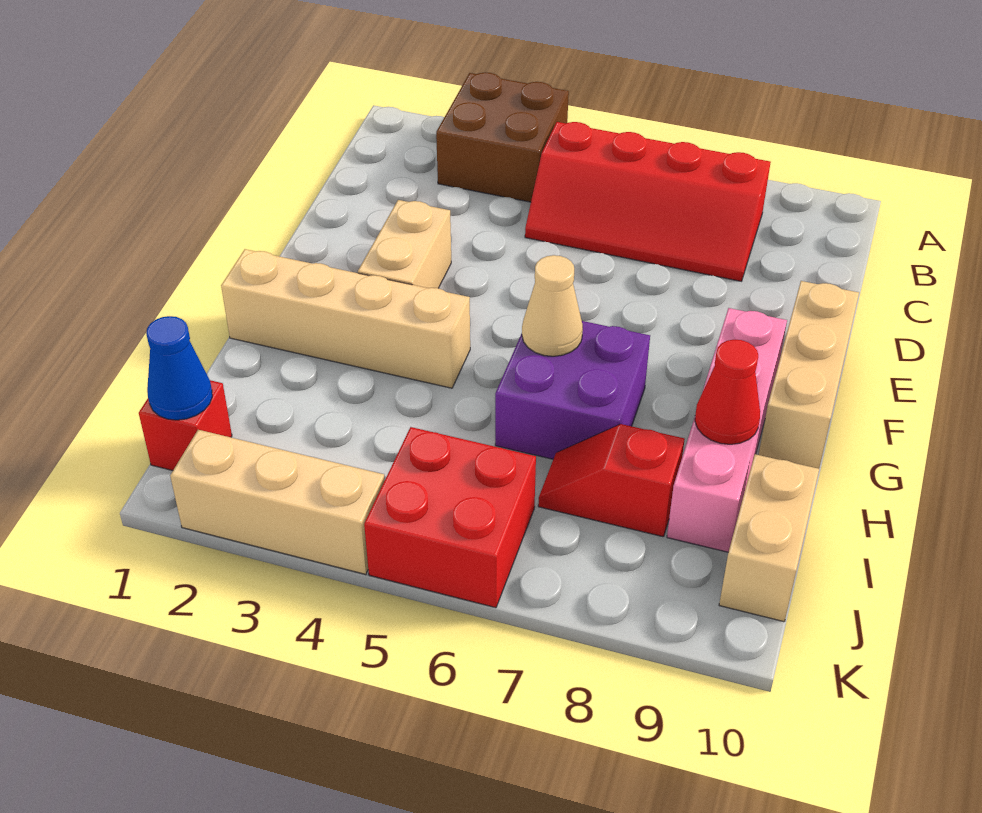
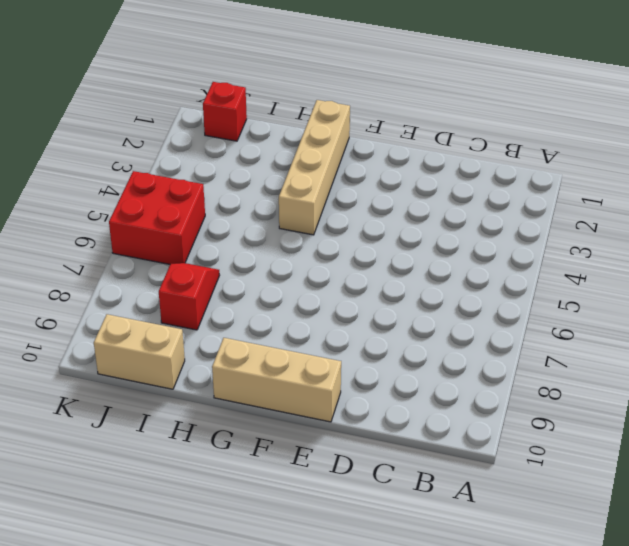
none -> brown 2x2 brick [436,72,569,202]
none -> red 2x4 slope [525,122,771,281]
none -> tan 1x2 brick [358,200,451,288]

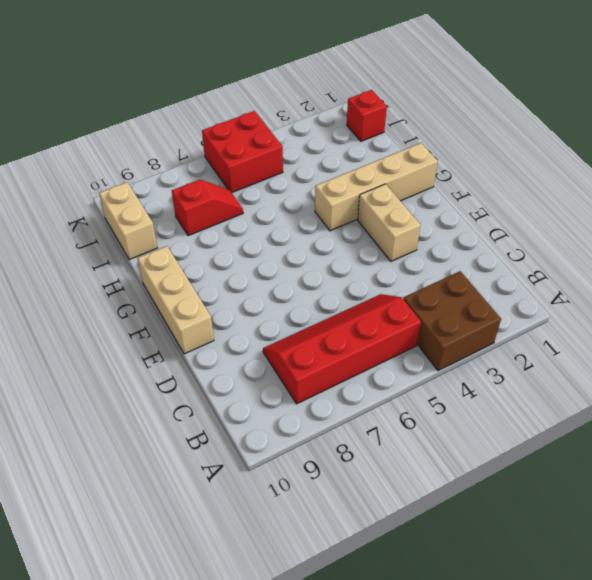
none -> pink 1x4 brick [667,308,787,552]
none -> purple 2x2 brick [495,321,650,459]
none -> tan 1x3 brick [170,430,385,574]

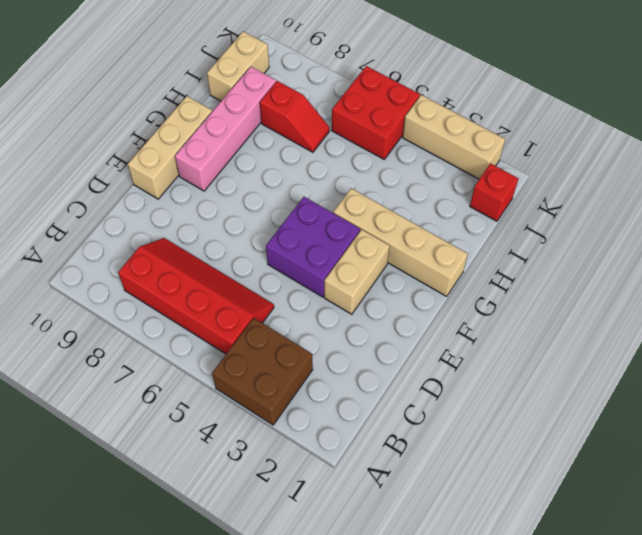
purple 2x2 brick [266,197,360,297] -> purple 2x2 brick moved to [495,321,650,459]
none -> tan 1x1 cone [522,255,583,356]
none -> red 1x1 cone [695,340,760,444]
none -> blue 1x1 cone [146,316,212,420]

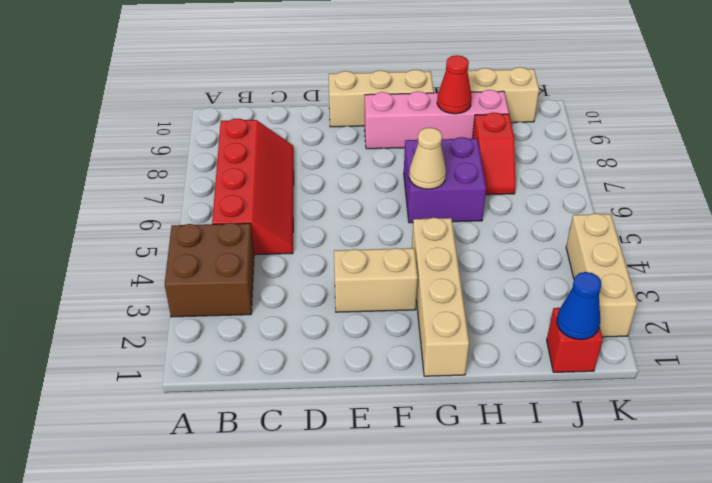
none -> red 2x2 brick [364,427,536,608]

